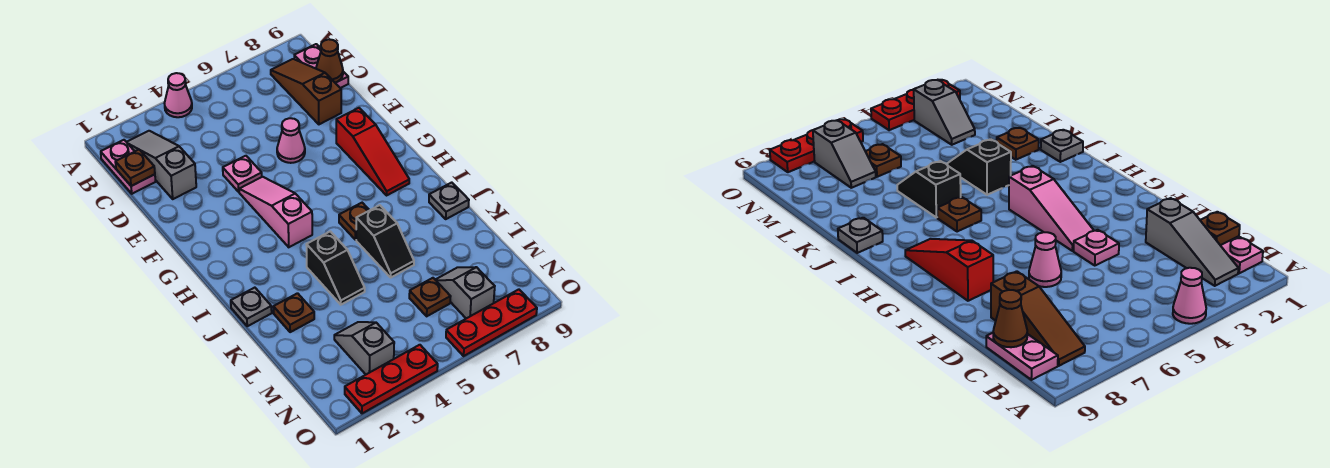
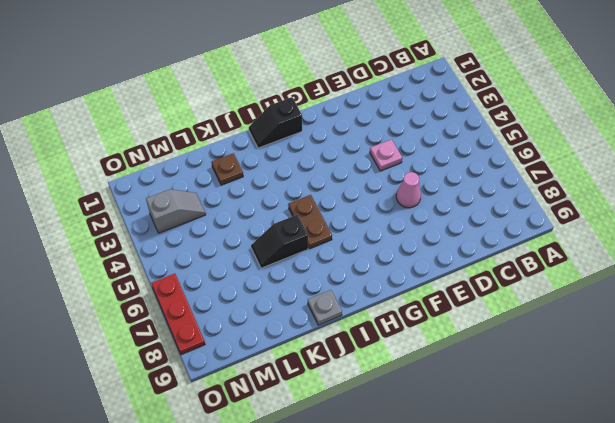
black 1x2 slope [249,97,302,148] -> black 1x2 slope moved to [306,231,365,305]
brown 1x2 plate [288,195,332,249] -> brown 1x1 plate [339,203,370,240]
none -> pink 1x1 cone [164,73,192,117]
none -> pink 1x2 plate [101,140,156,194]
none -> grey 1x3 slope [127,131,196,199]

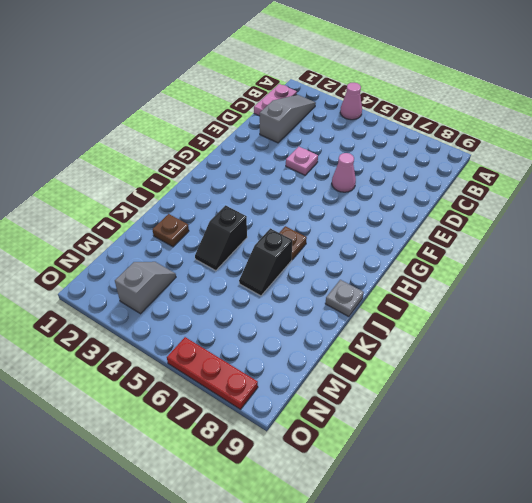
none -> brown 1x3 slope [271,59,341,124]
none -> pink 1x2 plate [294,44,348,88]
none -> pink 1x3 slope [239,177,312,247]

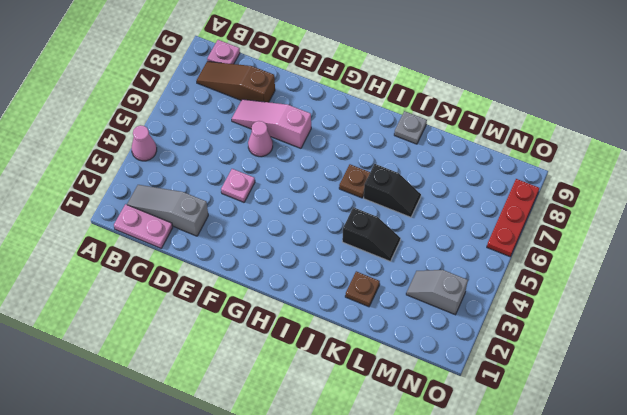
pink 1x1 plate [207,40,240,64] -> pink 1x2 plate [294,44,348,88]
pink 1x3 slope [232,99,311,148] -> pink 1x3 slope moved to [239,177,312,247]
none -> red 1x3 slope [336,108,409,195]
none -> grey 1x1 plate [231,288,272,326]
none -> brown 1x1 plate [409,278,451,316]

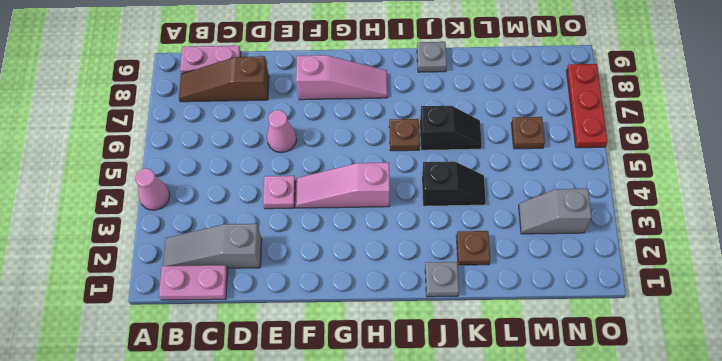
pink 1x3 slope [296,55,387,100] -> red 1x3 slope [336,108,409,195]
none -> grey 1x2 slope [436,267,495,319]
none -> red 1x3 plate [345,345,438,413]
none -> brown 1x1 plate [115,150,155,186]

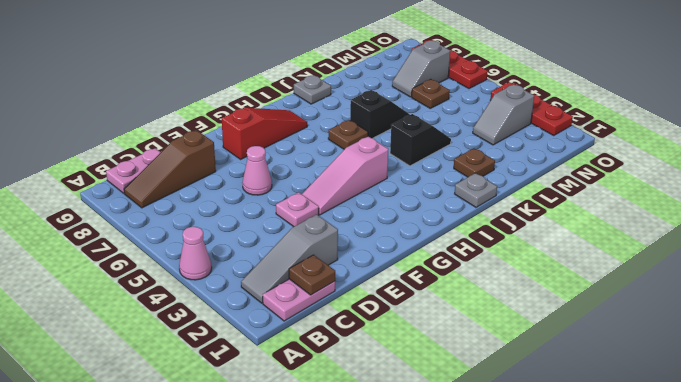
none -> brown 1x1 cone [316,39,343,82]

